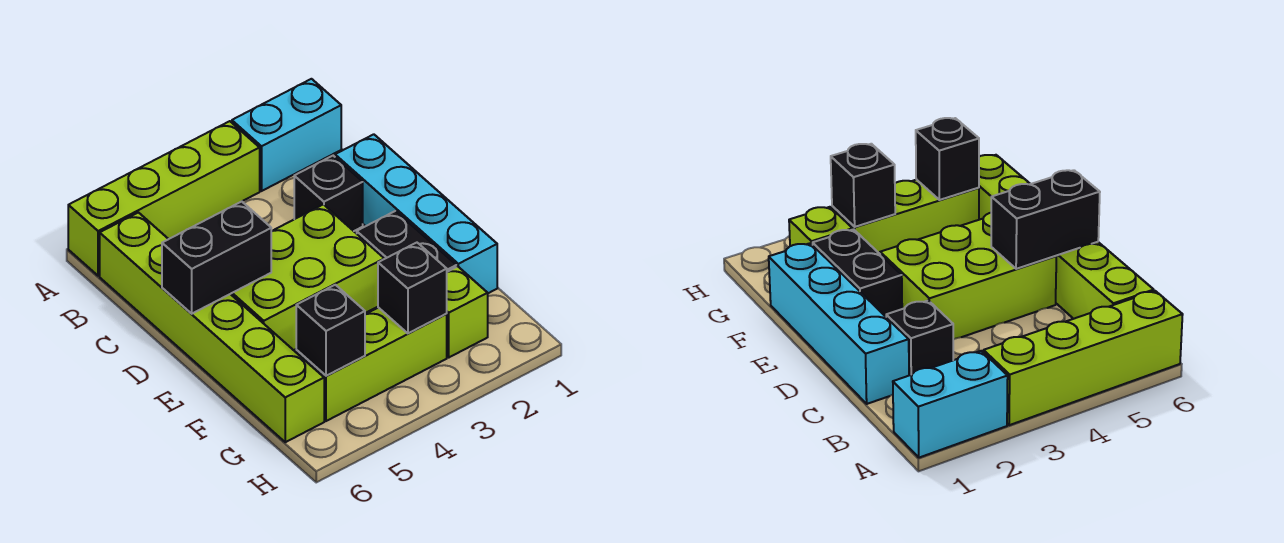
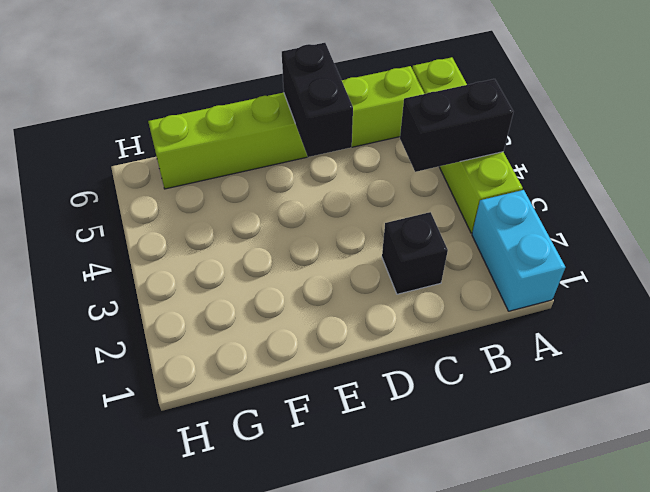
black 1x2 brick [400,79,513,172] -> black 1x2 brick moved to [357,211,456,272]
none -> cyan 1x4 brick [335,134,497,293]
none -> lime 2x3 brick [231,204,384,350]
none -> lime 1x1 brick [447,267,488,357]

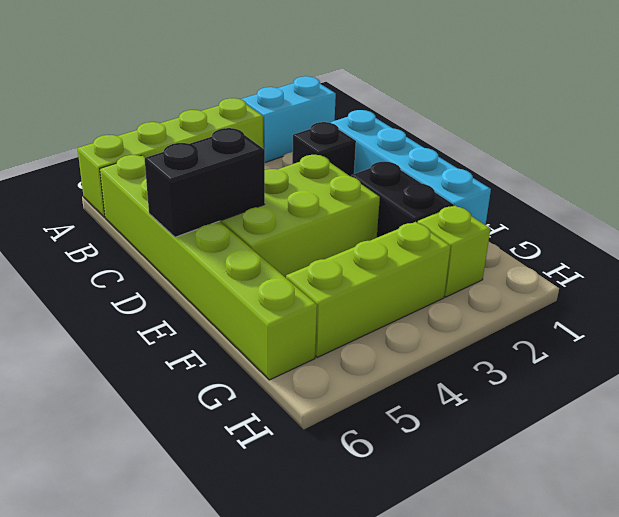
none -> black 1x1 brick [378,243,447,333]
none -> black 1x1 brick [296,285,365,376]

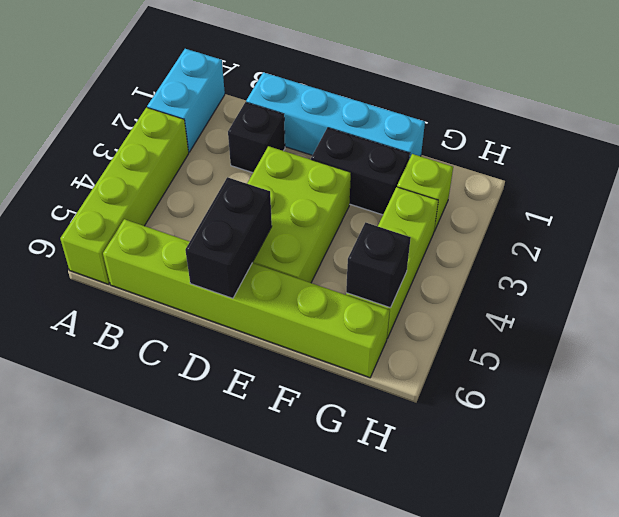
none -> black 1x1 brick [378,243,447,333]

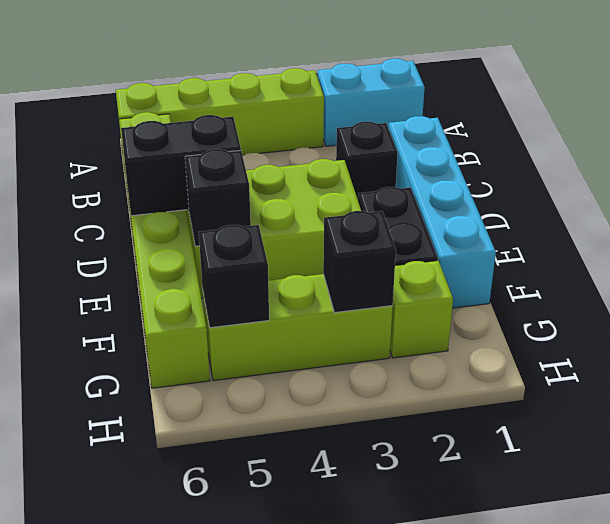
black 1x1 brick [185,149,251,246] -> none

